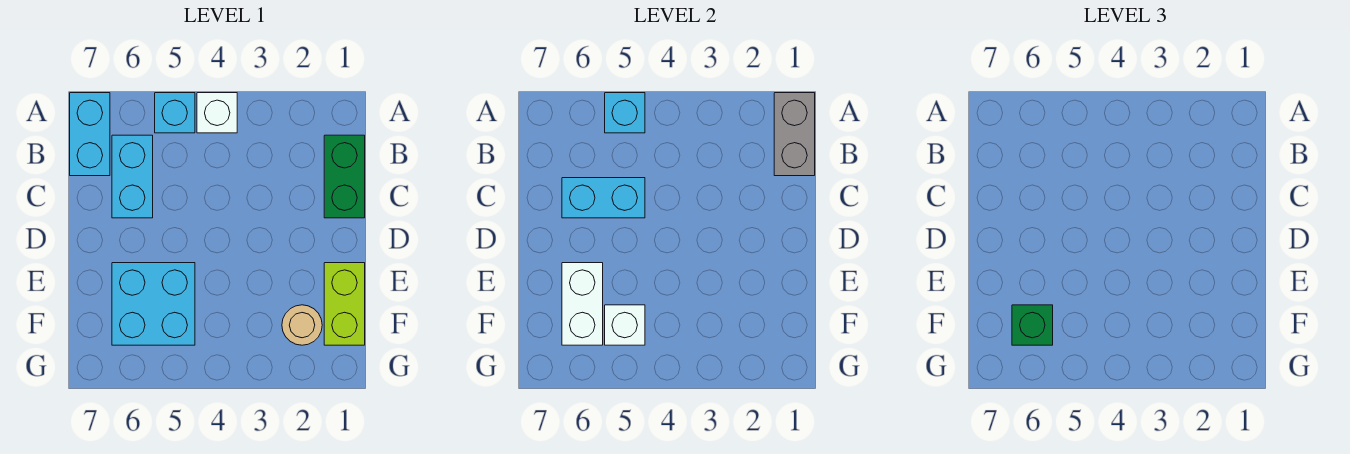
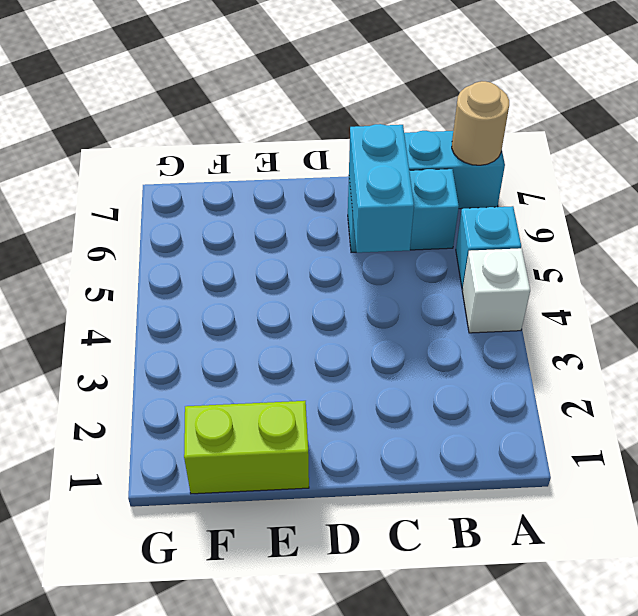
tan 1x1 round brick [452,81,509,165] -> tan 1x1 round brick moved to [282,305,322,345]
none -> green 1x2 brick [324,135,365,218]
none -> cyan 2x2 brick [112,263,195,345]
none -> grey 1x2 brick [774,93,815,176]

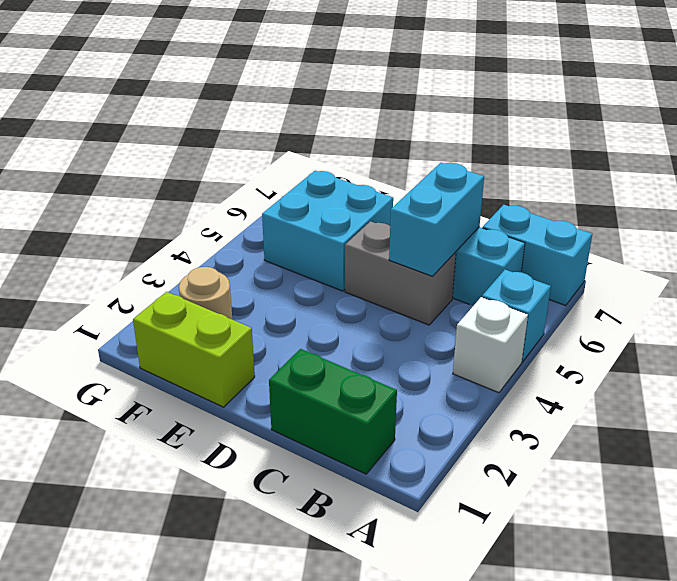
grey 1x2 brick [345,221,456,325] -> grey 1x2 brick moved to [774,93,815,176]
none -> cyan 1x1 brick [605,93,645,133]
none -> white 1x2 brick [562,263,603,345]
none -> white 1x1 brick [605,305,645,345]

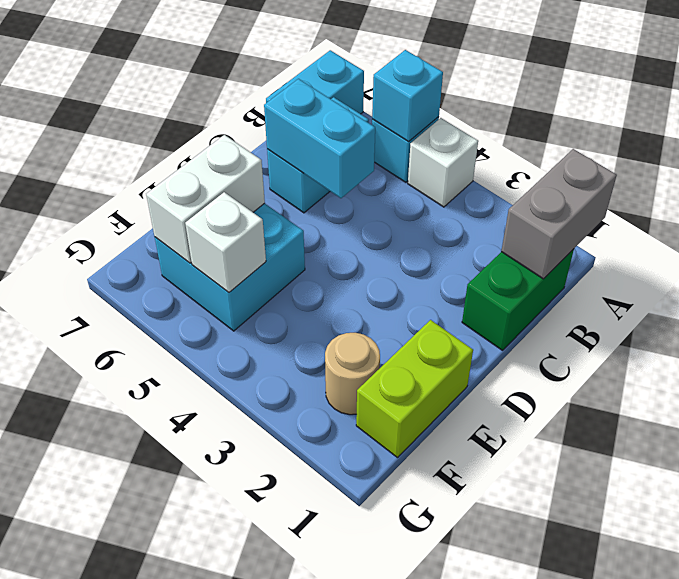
none -> green 1x1 brick [1012,305,1053,345]

